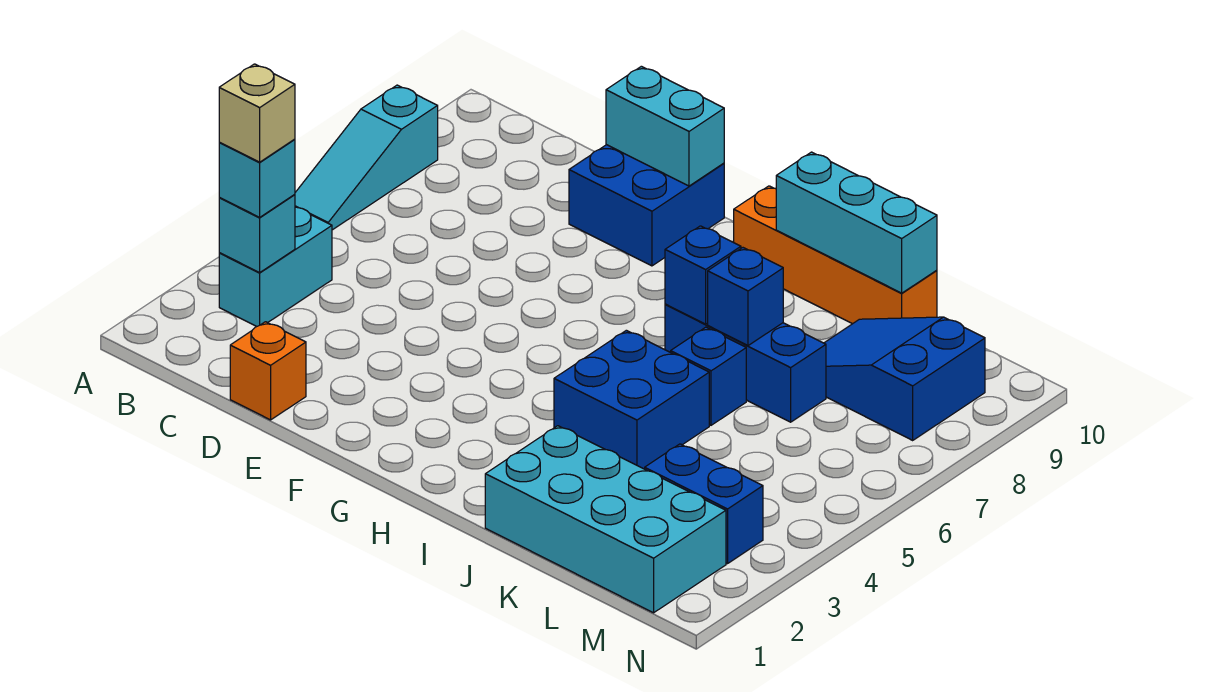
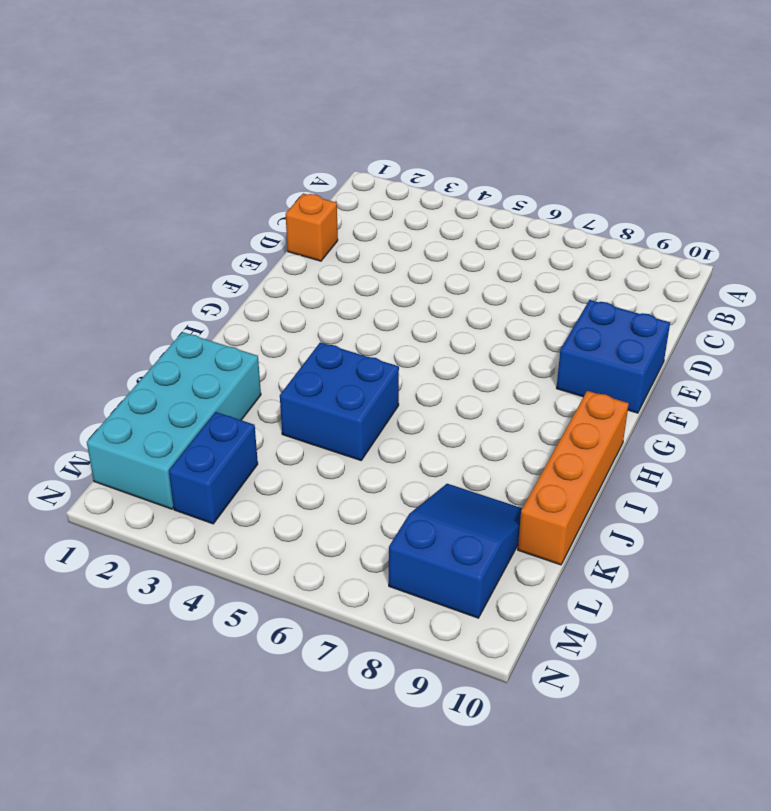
none -> cyan 1x3 slope [295,85,438,230]
none -> cyan 1x2 brick [219,207,332,327]
none -> blue 1x3 brick [665,304,826,422]

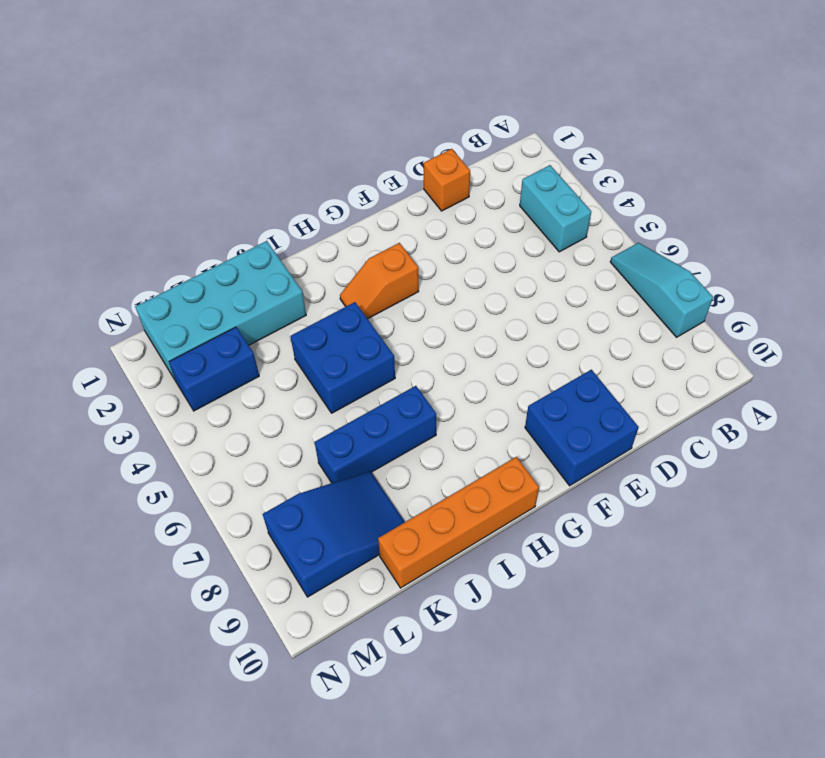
orange 1x2 slope [340,243,419,319] -> none
none -> blue 1x1 brick [671,327,746,425]
none -> cyan 1x1 brick [219,195,295,273]
none -> cyan 1x2 brick [606,66,724,186]

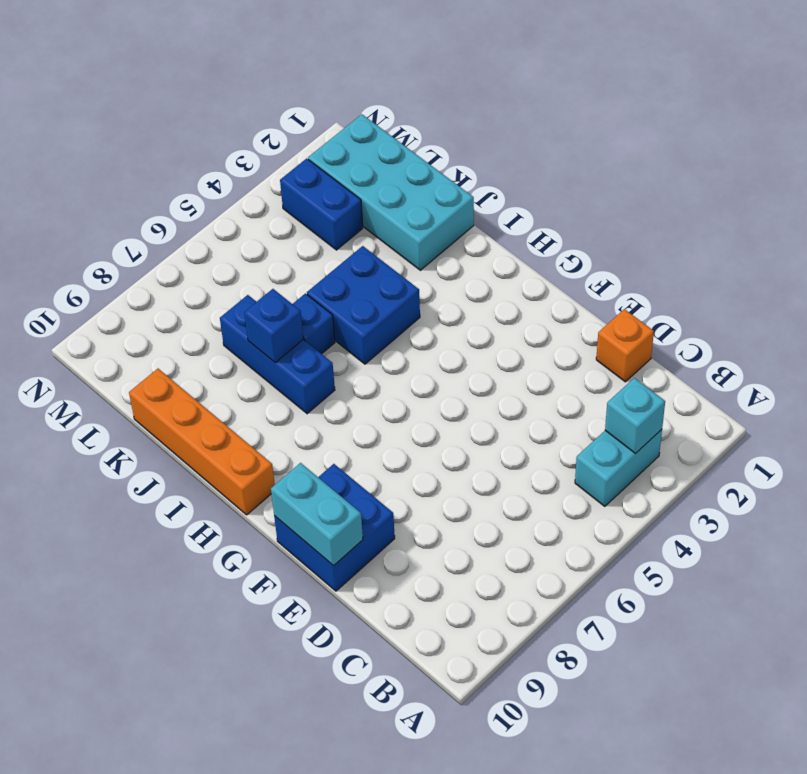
none -> cyan 1x3 slope [295,85,438,230]
none -> blue 2x3 slope [824,317,985,440]
none -> blue 1x1 brick [665,226,741,324]

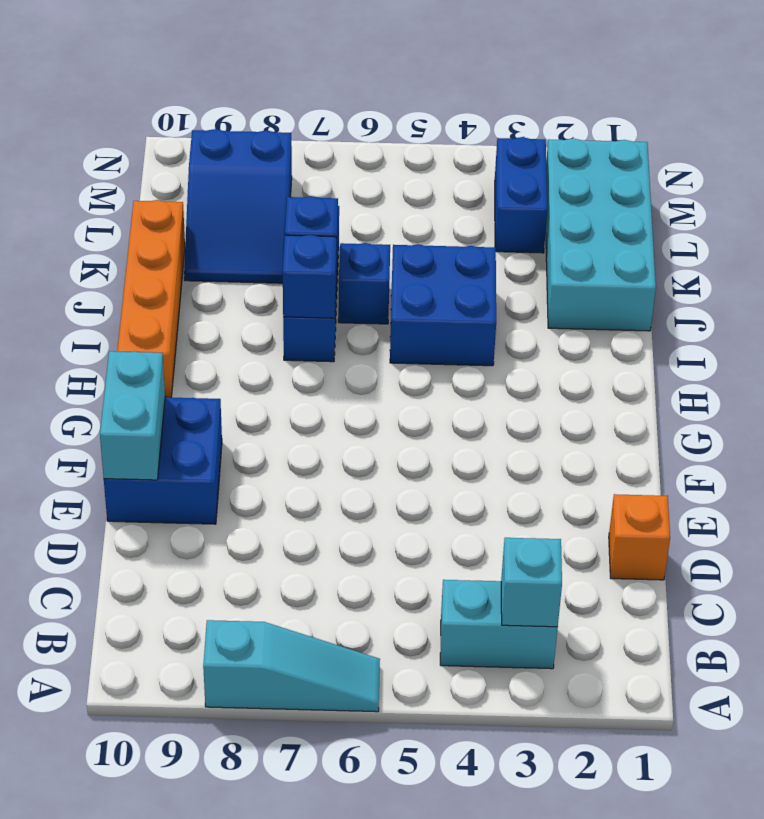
none -> cyan 1x3 brick [776,152,937,293]
none -> cyan 1x1 brick [219,139,295,217]
none -> tan 1x1 brick [219,64,295,162]

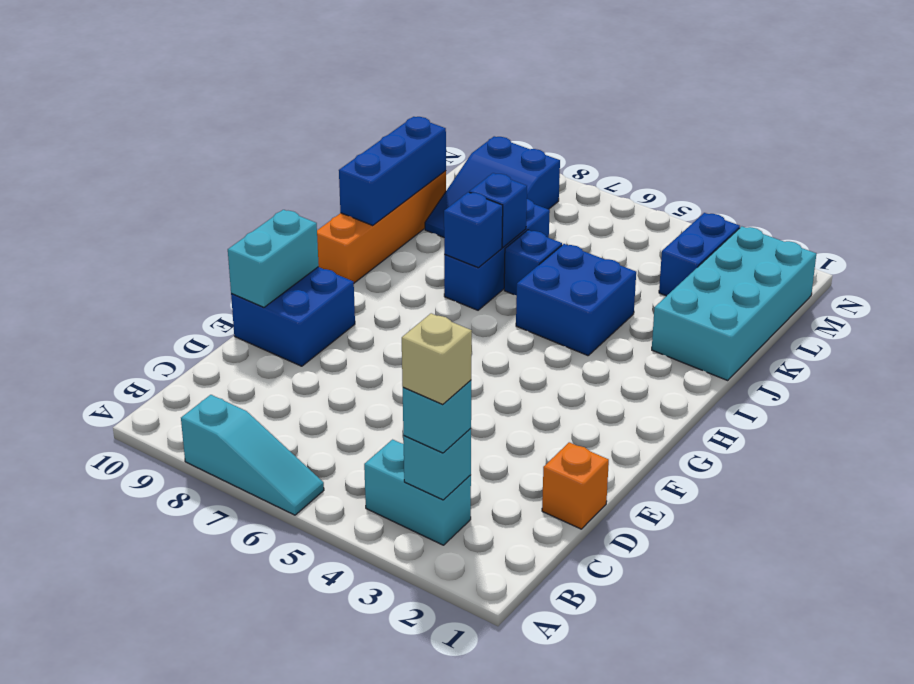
blue 1x3 brick [339,117,446,225] -> cyan 1x3 brick [776,152,937,293]

